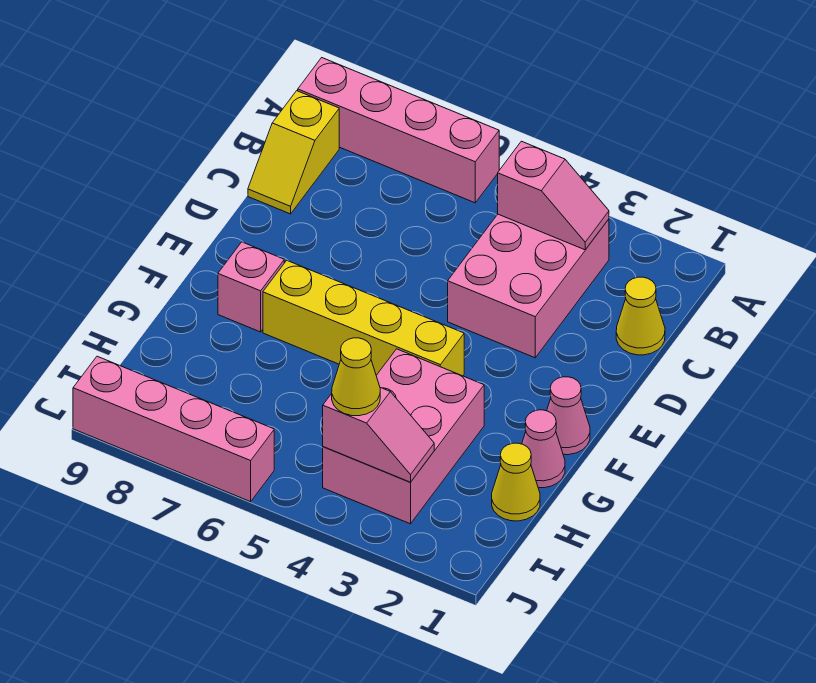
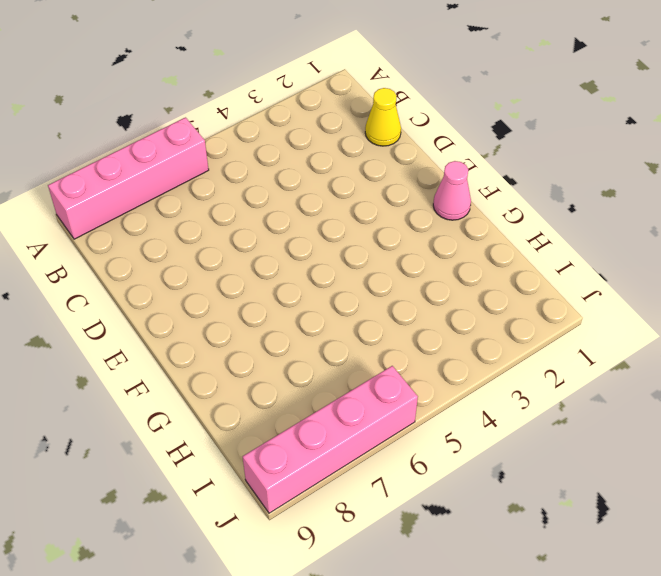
none -> pink 2x3 brick [448,214,609,358]
none -> yellow 1x2 slope [248,91,339,214]
none -> yellow 1x4 brick [263,261,464,376]

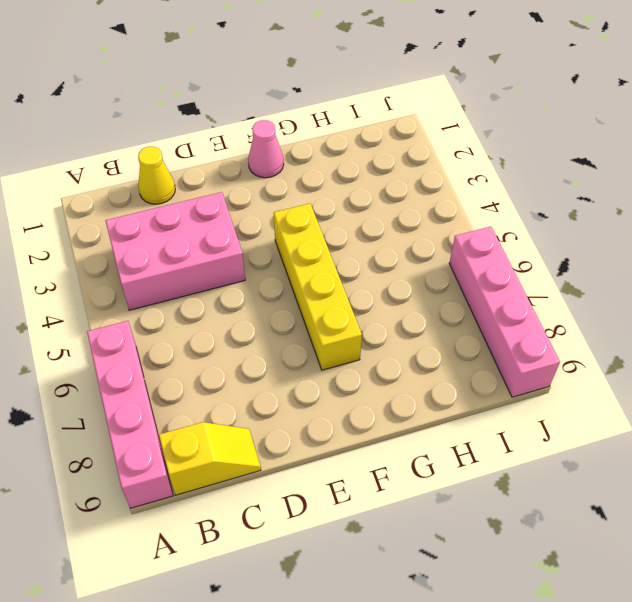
none -> pink 1x1 brick [218,242,284,332]
none -> pink 1x1 cone [522,410,565,488]
none -> pink 2x3 brick [323,349,484,524]

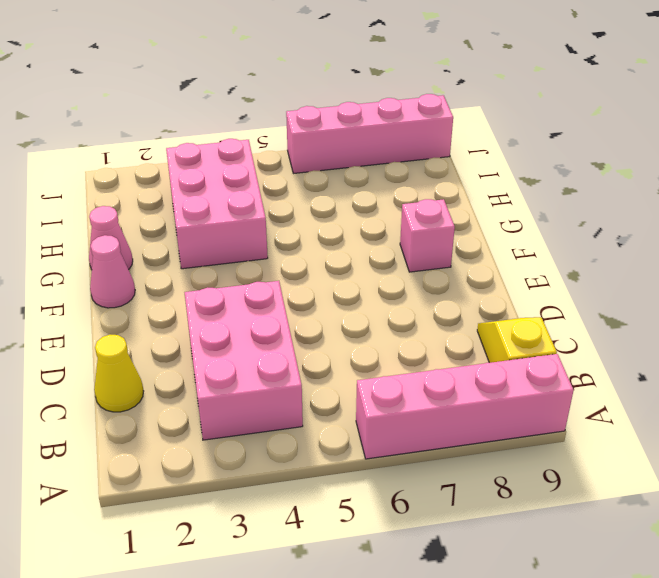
none -> yellow 1x4 brick [263,261,464,376]
none -> yellow 1x1 cone [492,443,540,521]
none -> pink 1x2 slope [498,141,609,250]

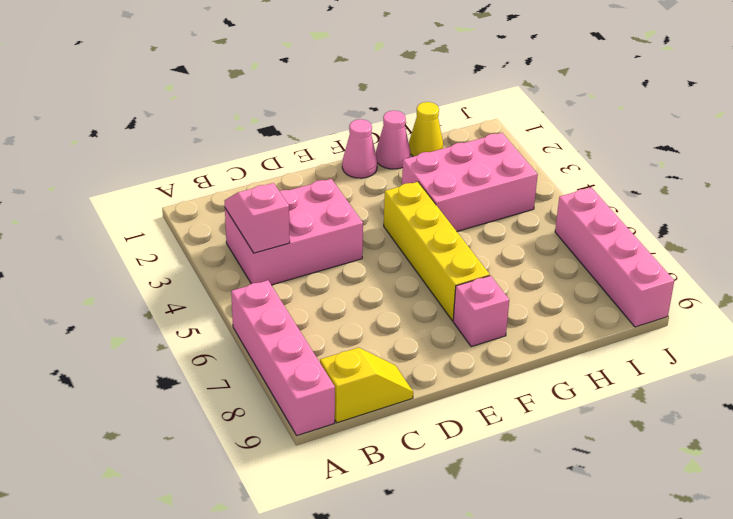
none -> yellow 1x1 cone [616,277,665,355]
none -> pink 1x2 slope [323,388,434,482]
none -> yellow 1x1 cone [332,338,380,416]

